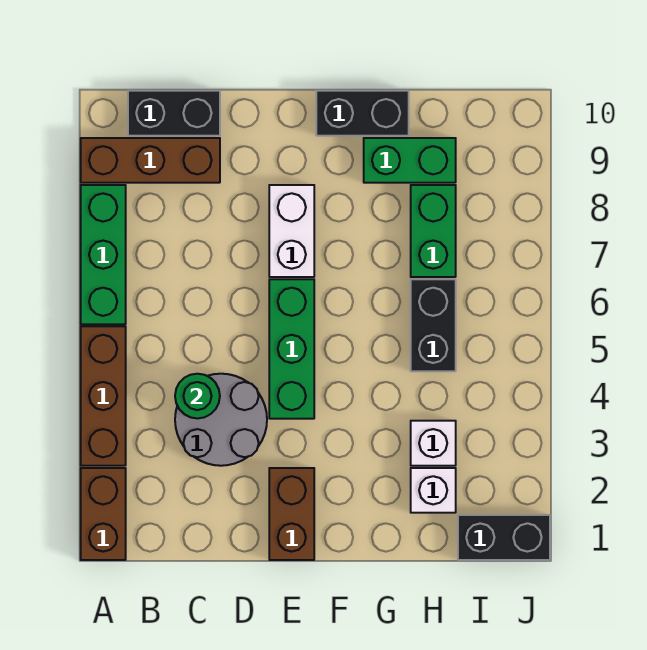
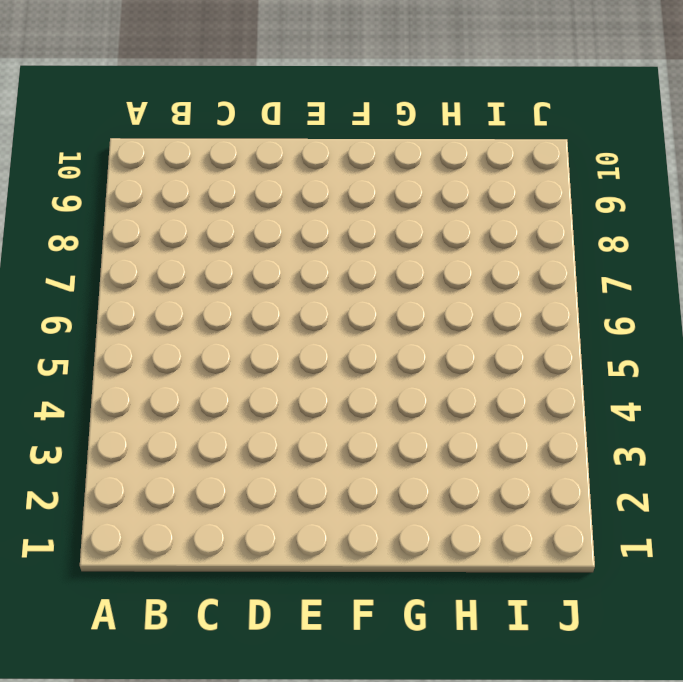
none -> brown 1x2 brick [81,468,126,560]
none -> brown 1x3 brick [81,326,126,466]
none -> green 1x3 brick [81,185,126,324]

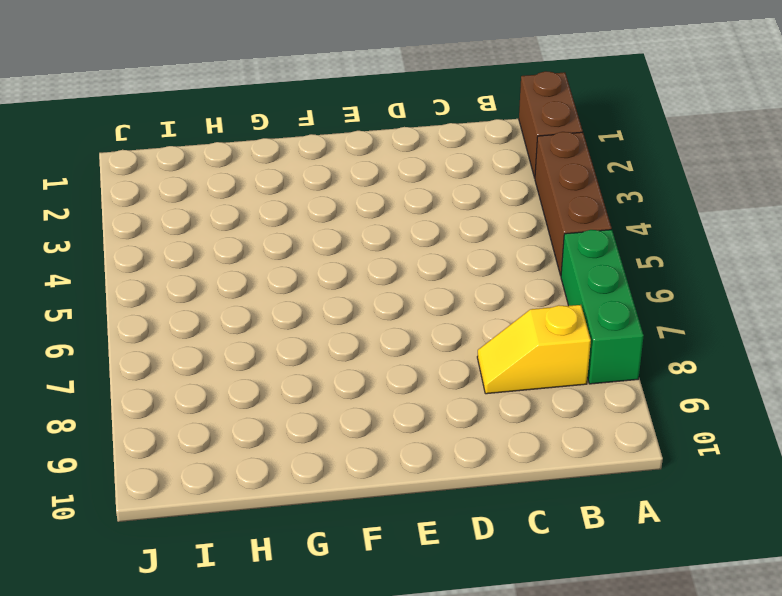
yellow 1x2 slope [477,305,591,394] -> none
none -> brown 1x3 brick [81,138,220,183]
none -> black 1x2 brick [128,91,220,136]
none -> grey 2x2 round brick [175,374,267,466]

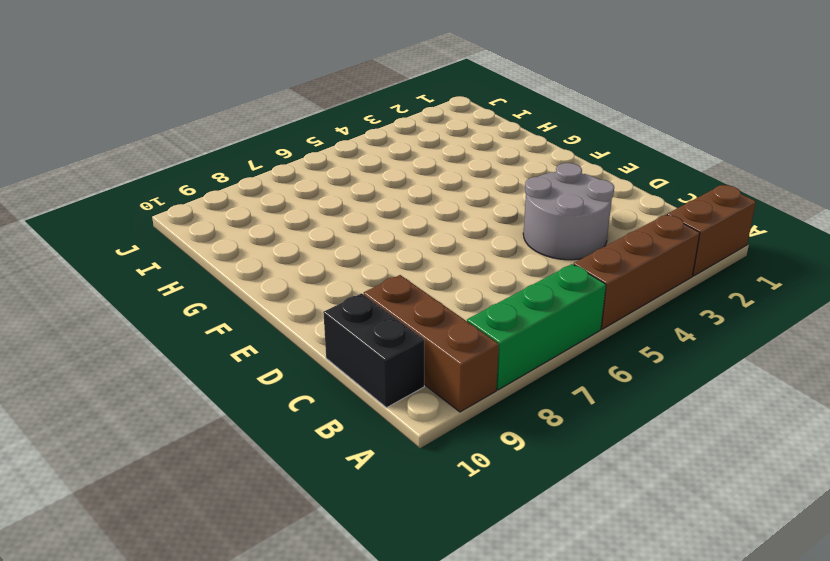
none -> brown 1x2 brick [269,468,314,560]
none -> green 1x3 brick [269,279,314,419]
none -> white 1x2 brick [269,185,314,277]

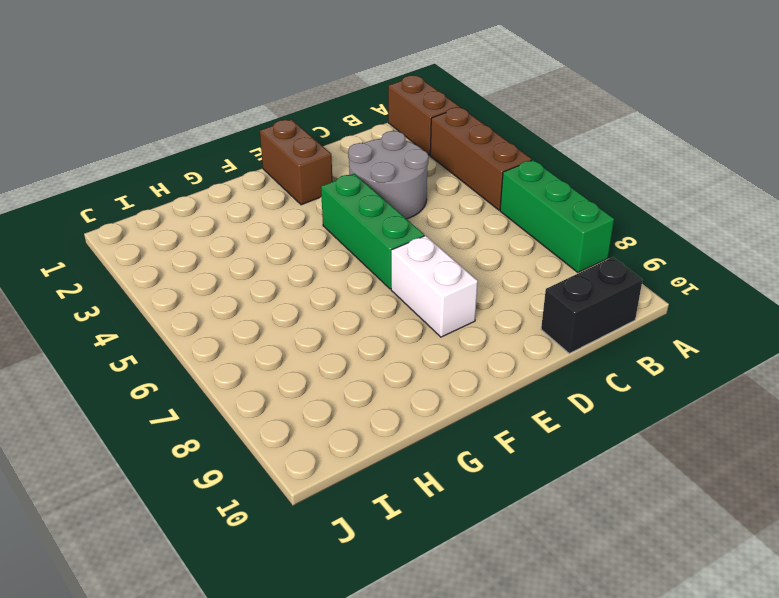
none -> brown 1x3 brick [81,138,220,183]
none -> black 1x2 brick [316,91,409,136]
none -> green 1x2 brick [364,138,456,183]

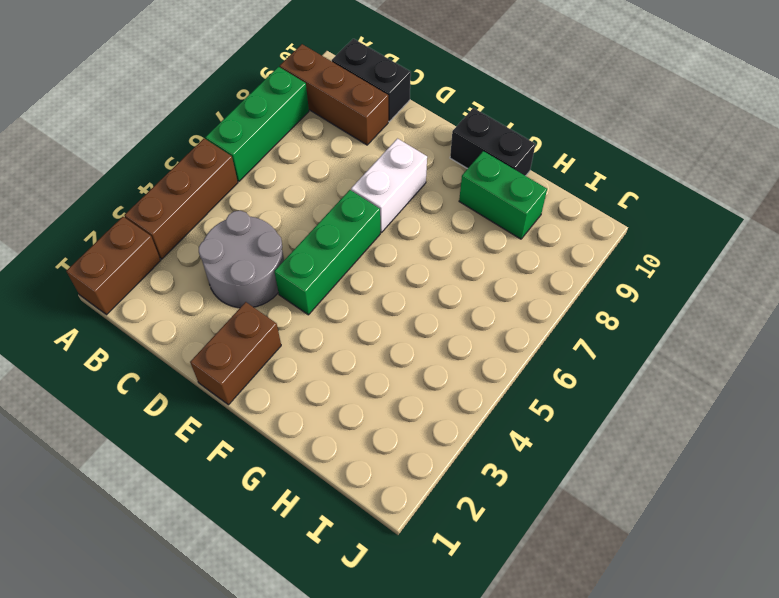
none -> white 1x1 brick [411,468,456,513]
none -> white 1x1 brick [411,421,456,466]
none -> black 1x2 brick [411,279,456,371]

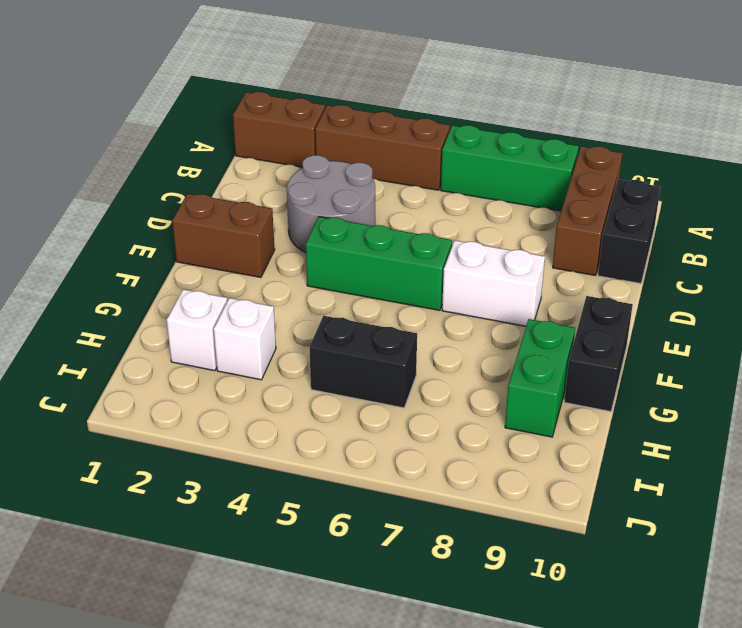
none -> green 1x2 brick [411,185,456,277]
none -> black 1x2 brick [458,515,550,560]
none -> green 1x1 round brick [175,374,220,418]

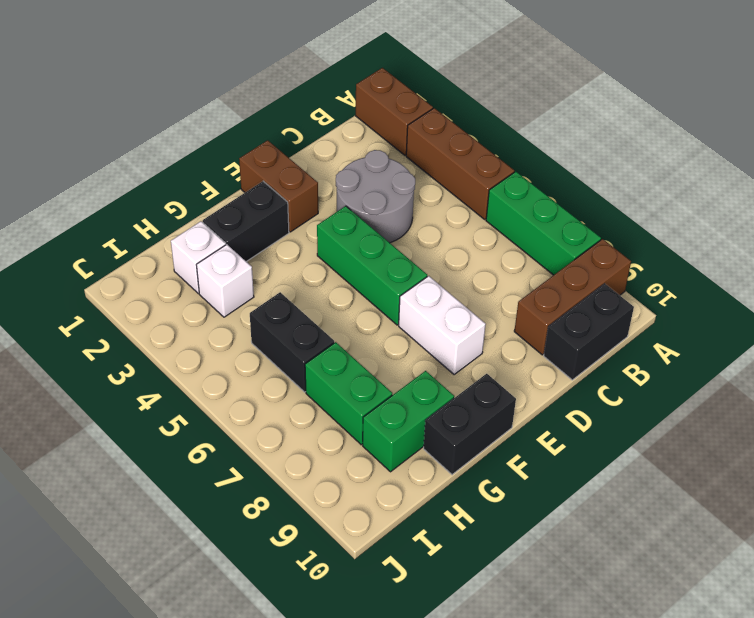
black 1x2 brick [203,181,289,262] -> black 1x2 brick moved to [458,515,550,560]
none -> green 1x1 round brick [175,374,220,418]

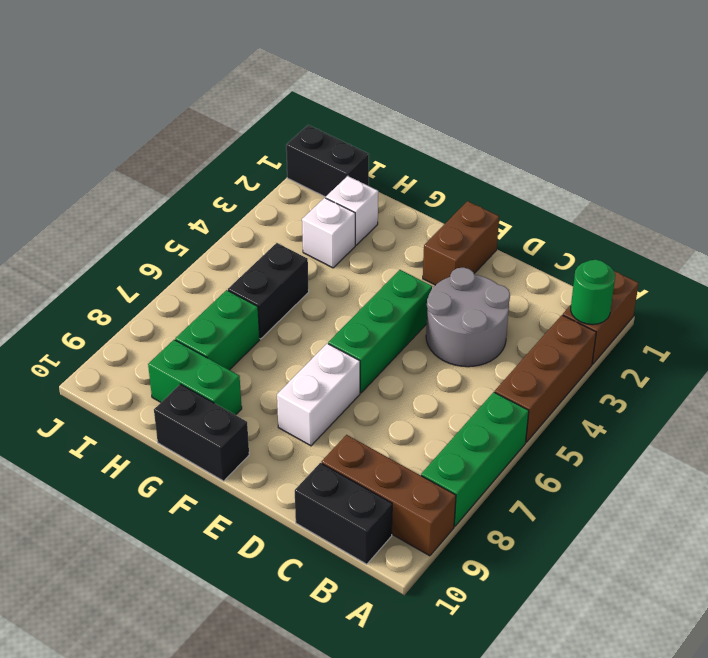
green 1x1 round brick [571,260,615,325] -> green 1x1 round brick moved to [175,374,220,418]

